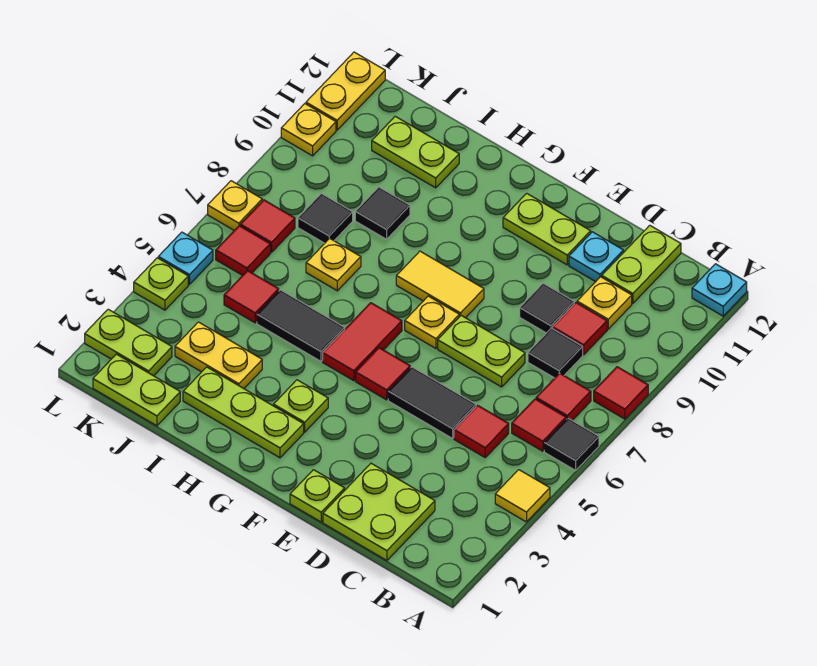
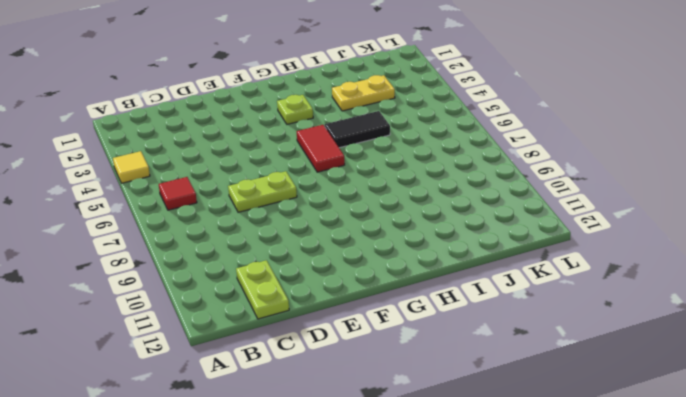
none -> black 1x1 tile [544,418,599,470]
none -> red 1x1 tile [594,367,648,419]
none -> cyan 1x1 plate [692,264,747,316]
none -> red 1x1 tile [536,373,591,420]

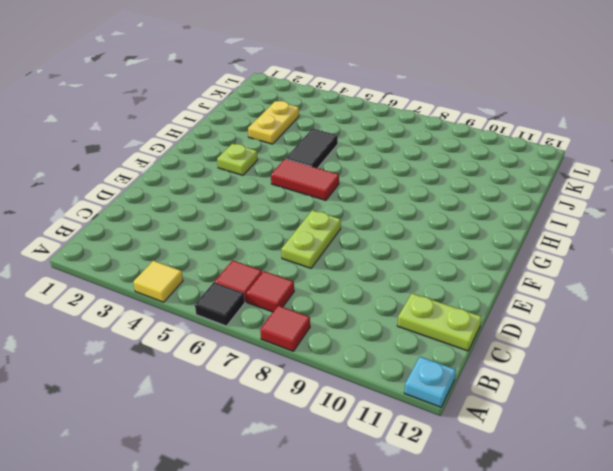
none -> lime 2x2 plate [323,463,435,560]
none -> red 1x1 tile [454,405,509,457]
none -> black 1x1 tile [528,328,583,378]
none -> red 1x1 tile [553,303,607,355]

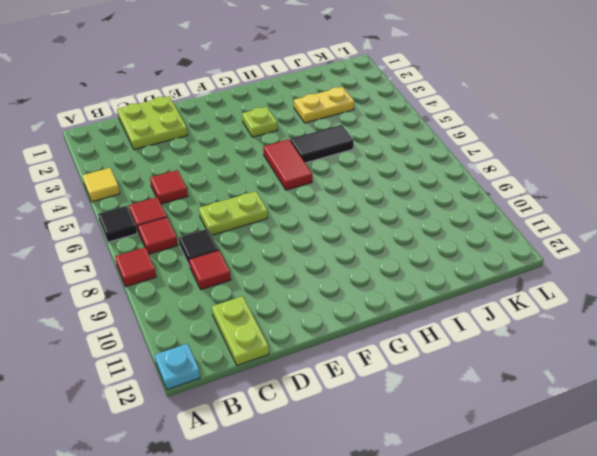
none -> yellow 1x1 plate [577,277,632,329]
none -> black 1x2 tile [388,367,476,438]
none -> black 1x1 tile [520,283,574,333]
none -> cyan 1x1 plate [569,232,624,282]

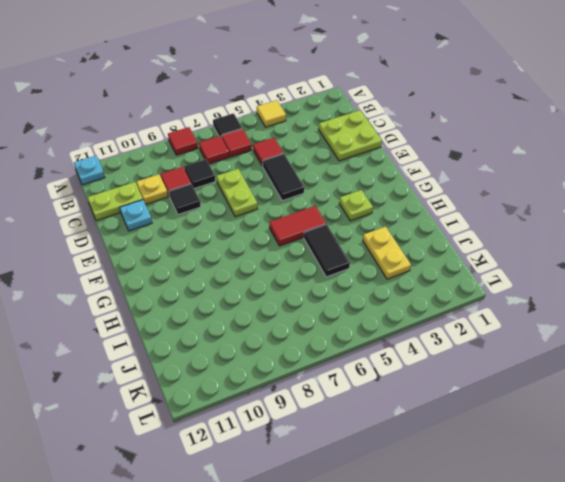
none -> lime 1x1 plate [290,470,345,522]
none -> lime 1x2 plate [503,193,591,265]
none -> red 1x1 tile [356,348,410,400]
none -> yellow 1x1 plate [405,296,459,348]

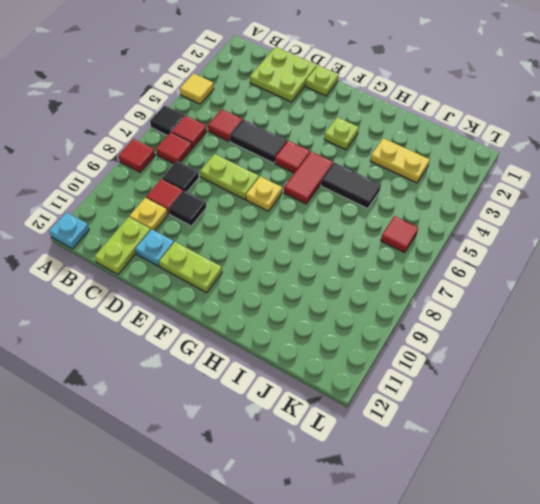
none -> yellow 1x2 tile [396,251,484,318]
none -> lime 1x3 plate [183,367,304,458]
none -> yellow 1x1 plate [306,238,361,291]
none -> black 1x1 tile [355,187,410,239]

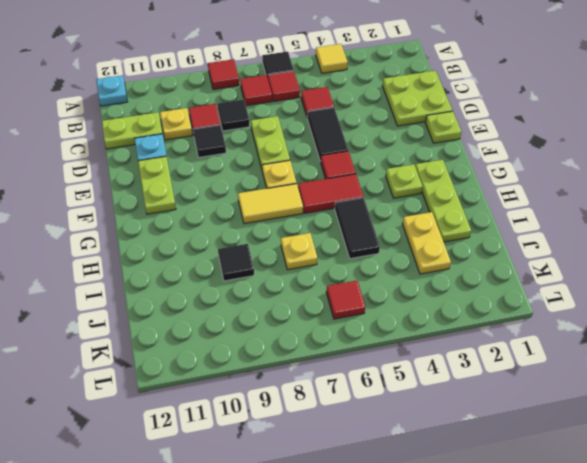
yellow 1x2 tile [238,184,303,224] -> yellow 1x2 tile turned to [396,251,484,318]
none -> lime 1x2 plate [372,116,459,188]
none -> lime 1x2 plate [93,354,180,426]
none -> red 1x1 tile [224,271,279,323]
none -> black 1x1 tile [298,193,353,243]

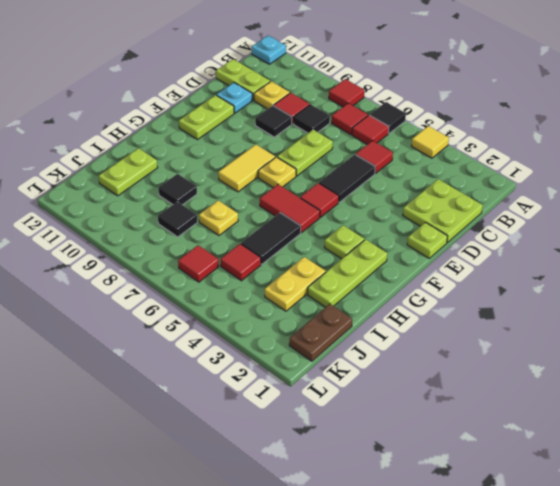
brown 1x2 plate [289,304,352,361] -> lime 1x2 plate [93,354,180,426]
none -> lime 1x2 plate [85,309,172,376]
none -> red 1x1 tile [240,200,295,252]
none -> lime 1x1 plate [134,258,188,310]
none -> cyan 1x1 plate [158,232,213,284]

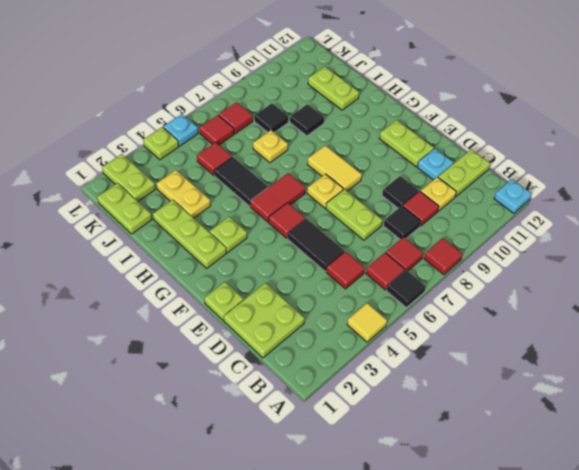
none -> yellow 1x1 plate [208,181,262,230]
none -> yellow 1x1 plate [281,104,336,156]
none -> yellow 1x2 plate [306,52,385,130]

